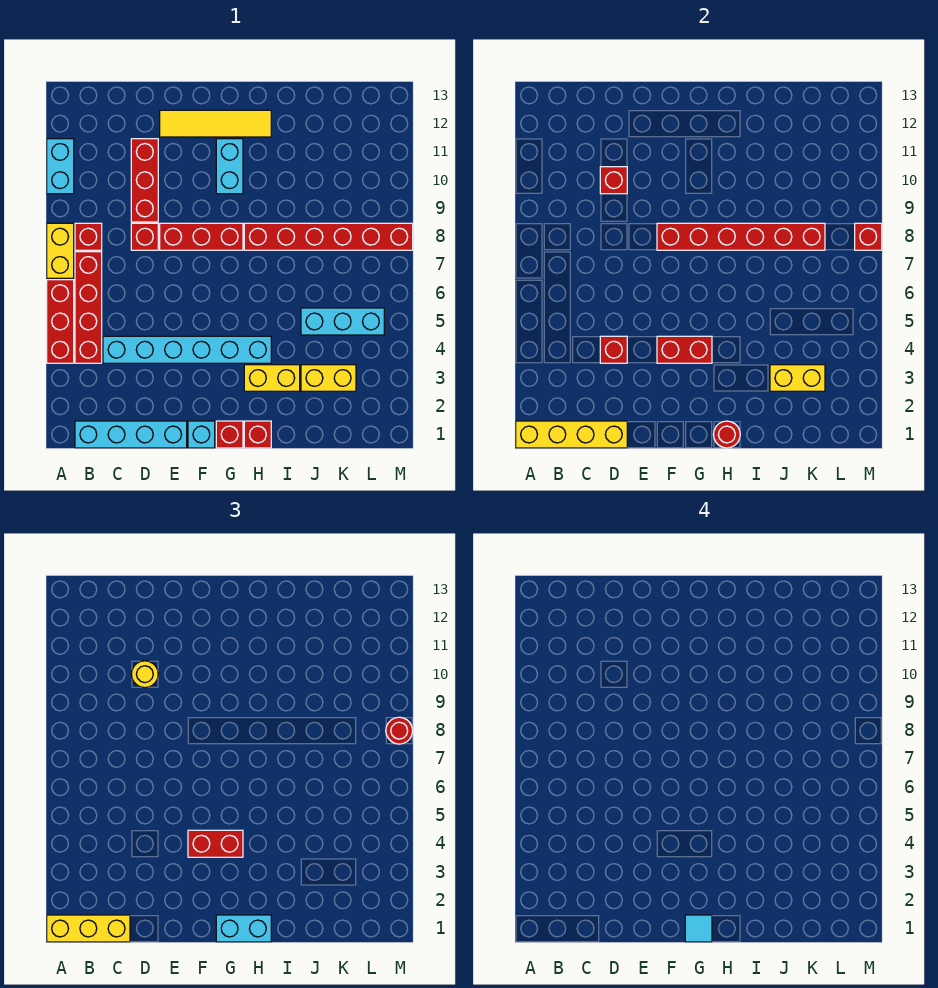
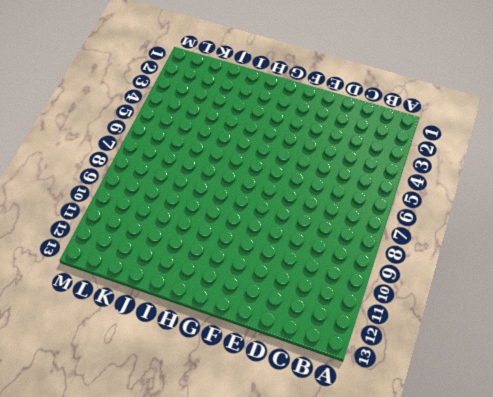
none -> red 1x3 brick [47,280,74,363]
none -> yellow 1x2 brick [47,223,74,278]
none -> cyan 1x2 brick [47,139,74,194]
none -> cyan 1x4 brick [75,421,187,448]

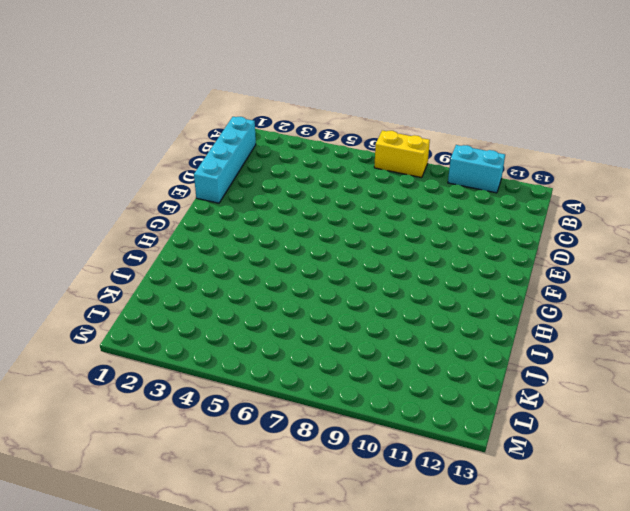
none -> red 1x3 brick [47,280,74,363]
none -> red 1x4 brick [75,252,102,363]
none -> red 1x1 brick [75,223,102,250]
none -> cyan 1x6 brick [103,336,271,363]

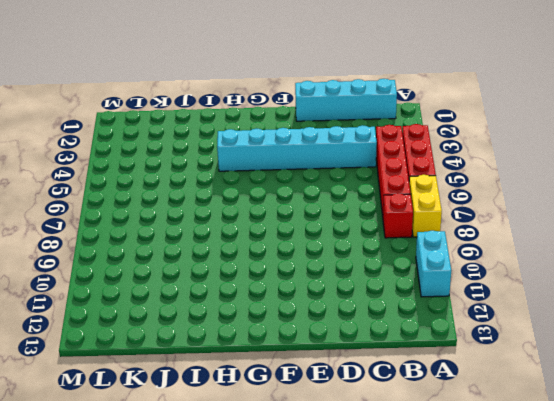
none -> red 1x1 brick [131,223,158,250]
none -> red 1x3 brick [131,139,158,222]
none -> red 1x3 brick [160,223,243,250]
none -> yellow 1x4 tile [160,110,271,137]

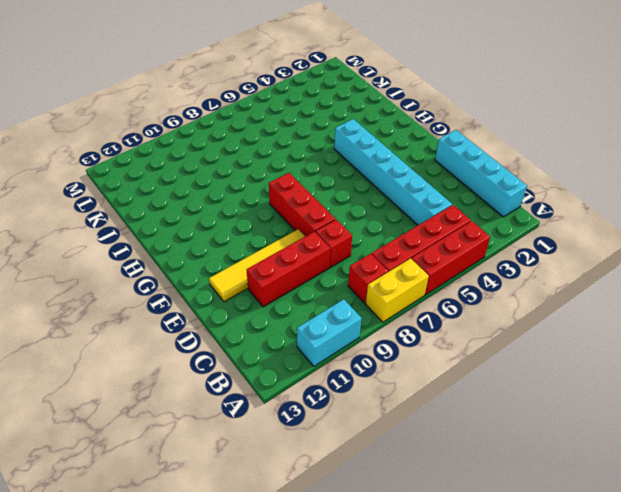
yellow 1x4 tile [209,229,305,302] -> yellow 1x4 tile turned to [160,110,271,137]
none -> cyan 1x1 brick [188,421,215,448]
none -> red 1x1 brick [216,421,243,448]
none -> cyan 1x2 brick [216,139,243,194]
none -> red 1x1 brick [244,421,271,448]

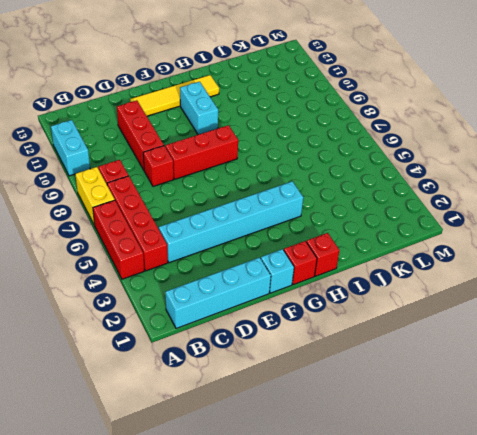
none -> yellow 1x2 brick [244,365,300,391]
none -> red 1x6 brick [244,223,413,250]
none -> yellow 1x2 brick [301,365,356,391]
none -> cyan 1x3 brick [301,308,384,335]

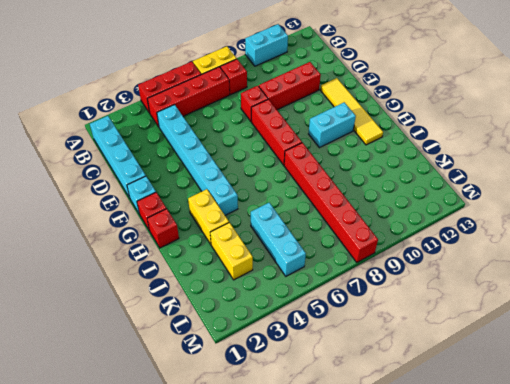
none -> yellow 1x4 brick [516,421,627,448]
none -> red 1x1 brick [600,336,627,363]
none -> red 1x1 brick [600,167,627,194]
none -> red 1x2 brick [657,336,712,363]

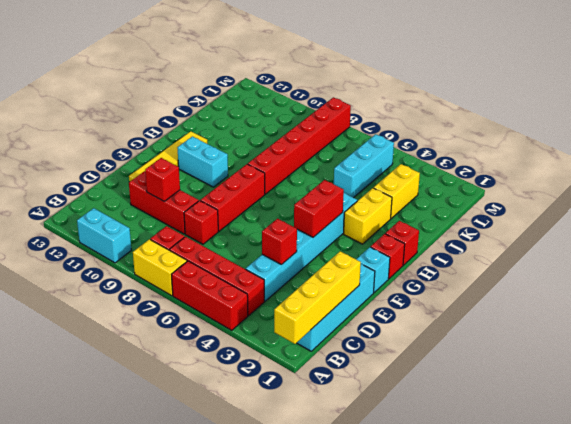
none -> red 1x6 brick [657,223,825,250]
none -> red 1x1 round brick [713,421,740,448]
none -> yellow 1x2 brick [770,365,825,391]
none -> red 1x1 brick [855,223,882,250]

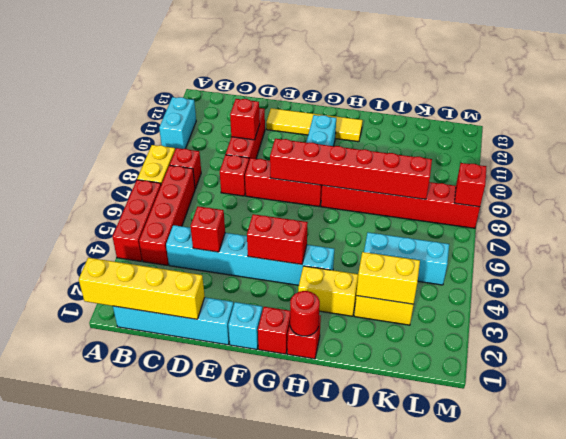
none -> yellow 1x3 brick [47,915,130,942]
none -> yellow 1x1 round brick [131,661,158,688]
none -> red 1x2 brick [188,830,243,857]
none -> cyan 1x2 brick [216,915,271,942]

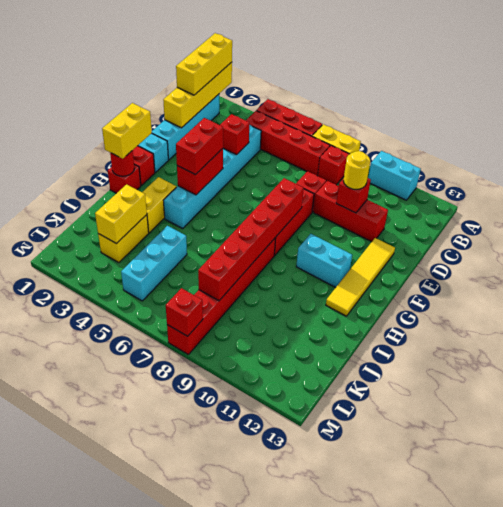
yellow 1x2 brick [102,103,152,159] -> cyan 1x2 brick [216,915,271,942]
none -> red 1x1 round brick [386,717,413,744]
none -> cyan 1x1 tile [685,915,712,942]

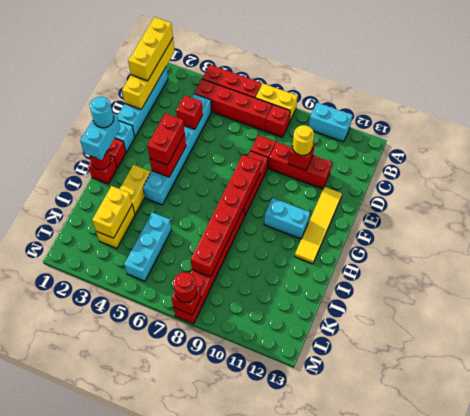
cyan 1x1 round brick [90,97,114,128] -> cyan 1x1 tile [685,915,712,942]

